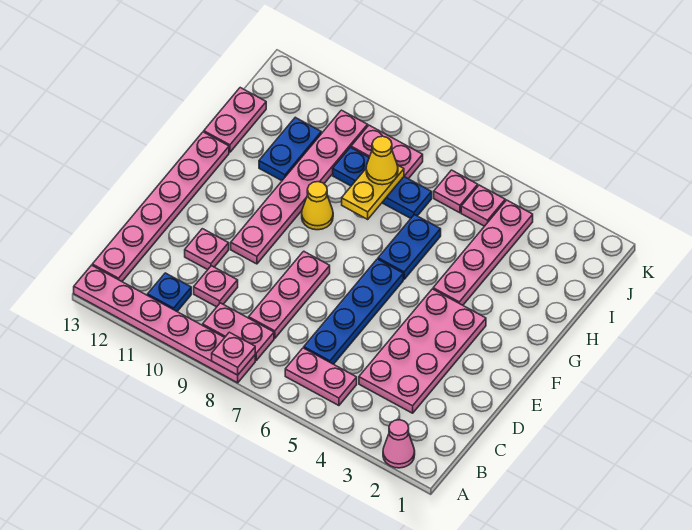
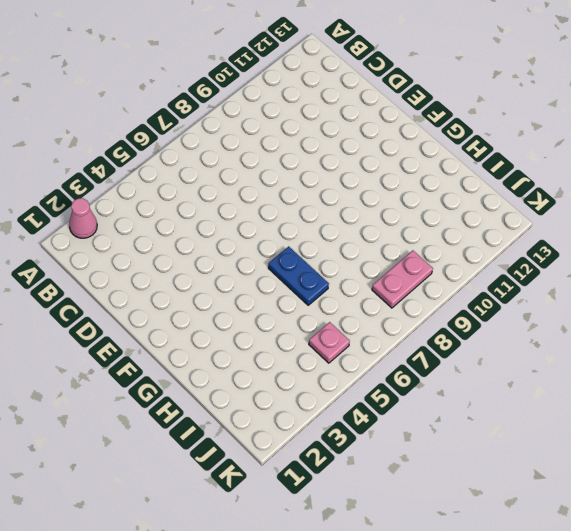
none -> pink 1x6 plate [74,265,255,383]
none -> pink 1x2 plate [285,348,357,406]
none -> pink 1x2 plate [203,303,274,360]

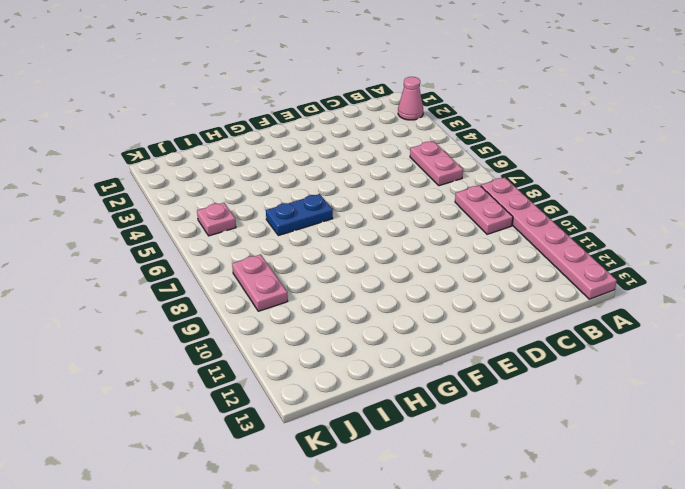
none -> blue 1x1 plate [147,273,191,311]
none -> pink 1x6 plate [92,132,229,281]
none -> pink 2x4 plate [359,289,486,413]

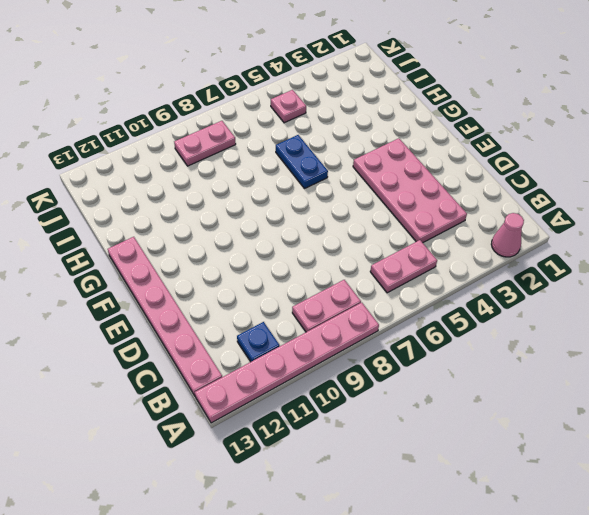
none -> blue 1x4 plate [304,259,403,364]
none -> pink 1x3 plate [249,251,330,338]
none -> pink 1x1 plate [194,266,238,307]

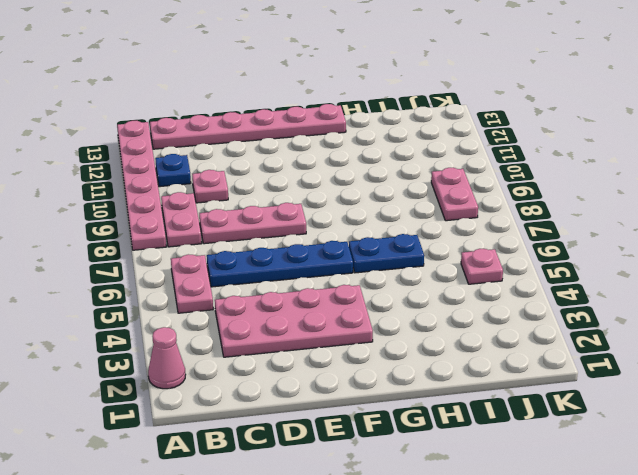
none -> pink 1x1 plate [185,229,229,270]
none -> pink 1x6 plate [231,110,368,264]
none -> pink 1x4 plate [433,200,533,305]

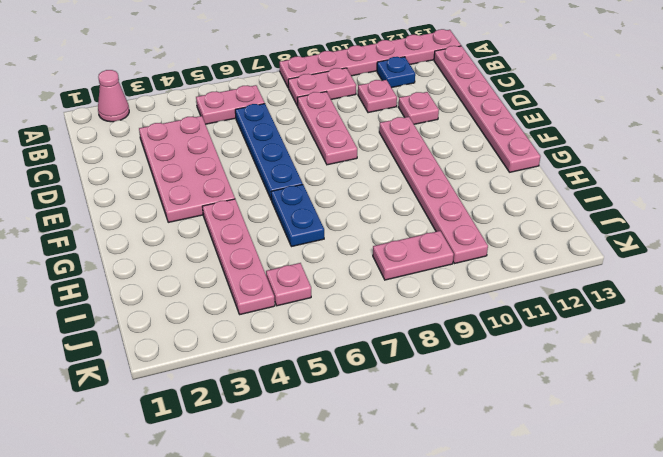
none -> yellow 1x1 cone [302,182,333,230]
none -> blue 1x2 plate [259,117,321,181]
none -> pink 1x2 plate [204,88,266,152]

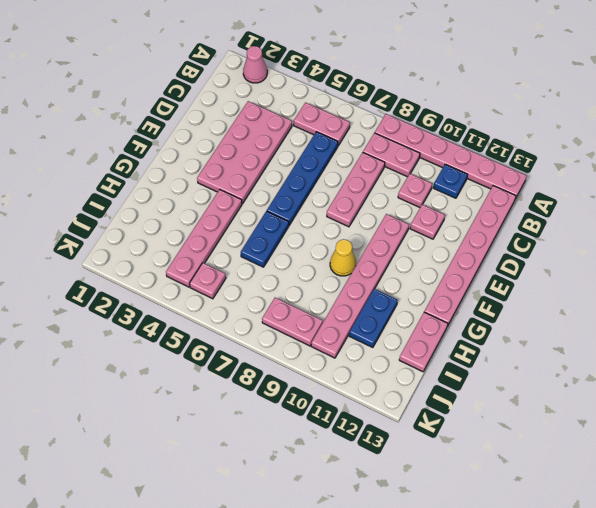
none -> blue 1x3 plate [333,147,432,218]
none -> pink 1x1 plate [434,170,478,213]
none -> pink 1x1 plate [212,332,255,375]

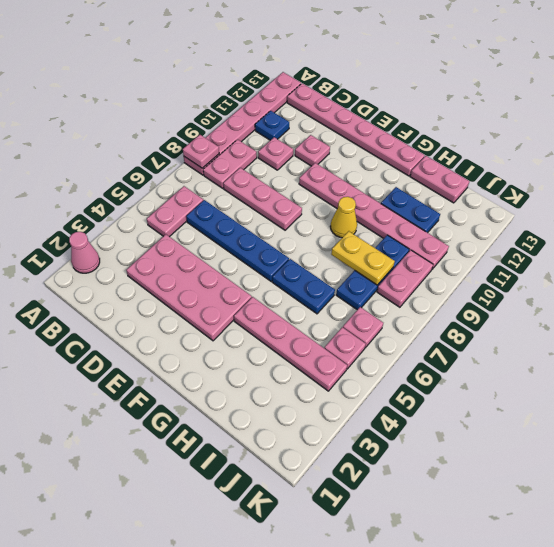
none -> yellow 1x1 cone [366,136,398,185]

